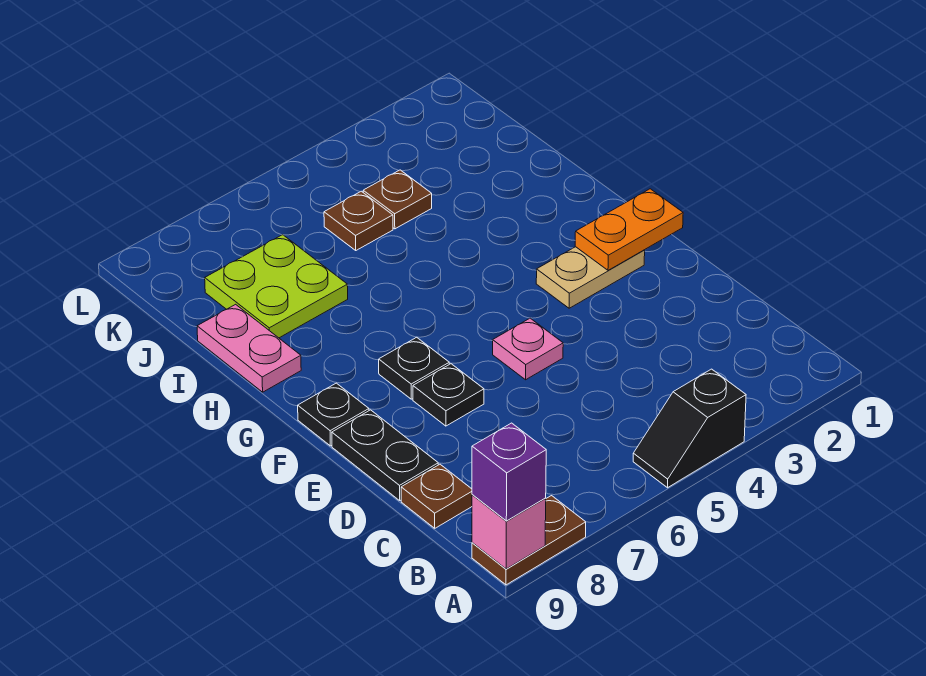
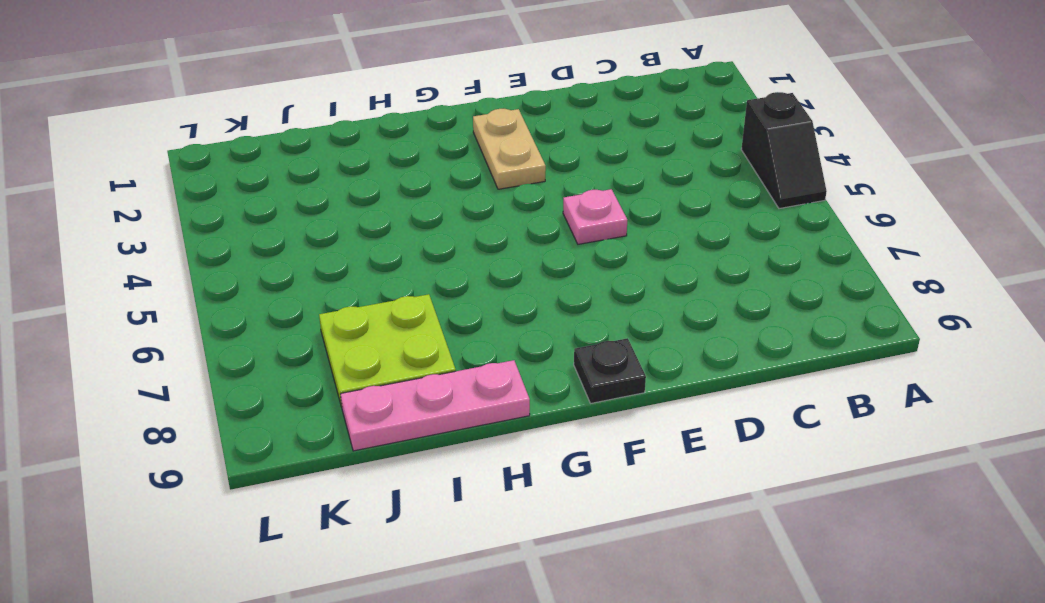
pink 1x3 plate [341,360,530,451] -> pink 1x2 plate [197,304,301,392]
none -> brown 1x2 plate [472,496,586,585]
none -> brown 1x1 plate [401,464,472,528]
none -> black 1x2 plate [332,410,438,500]

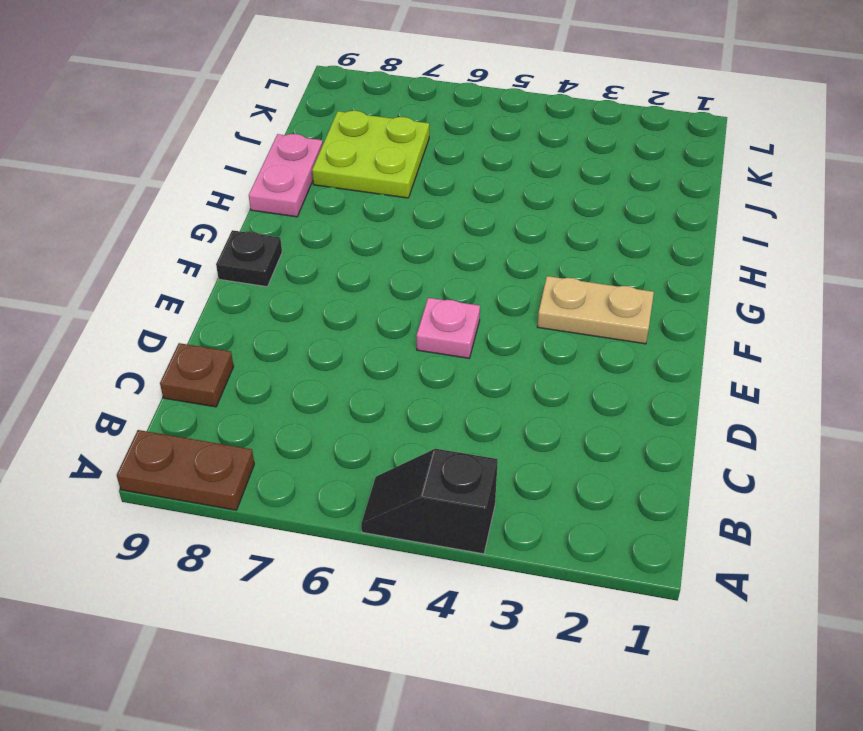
none -> black 1x2 plate [332,410,438,500]
none -> black 1x1 plate [413,364,484,426]
none -> black 1x1 plate [379,337,449,399]

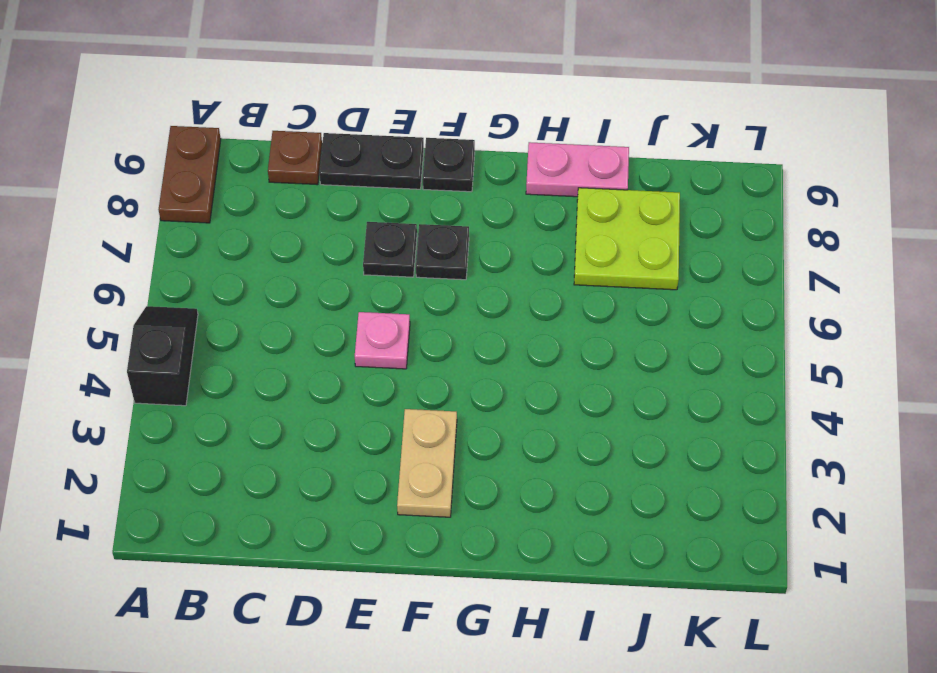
none -> brown 1x1 plate [363,170,432,229]
none -> brown 1x1 plate [324,191,393,250]
none -> pink 1x1 brick [472,495,546,569]

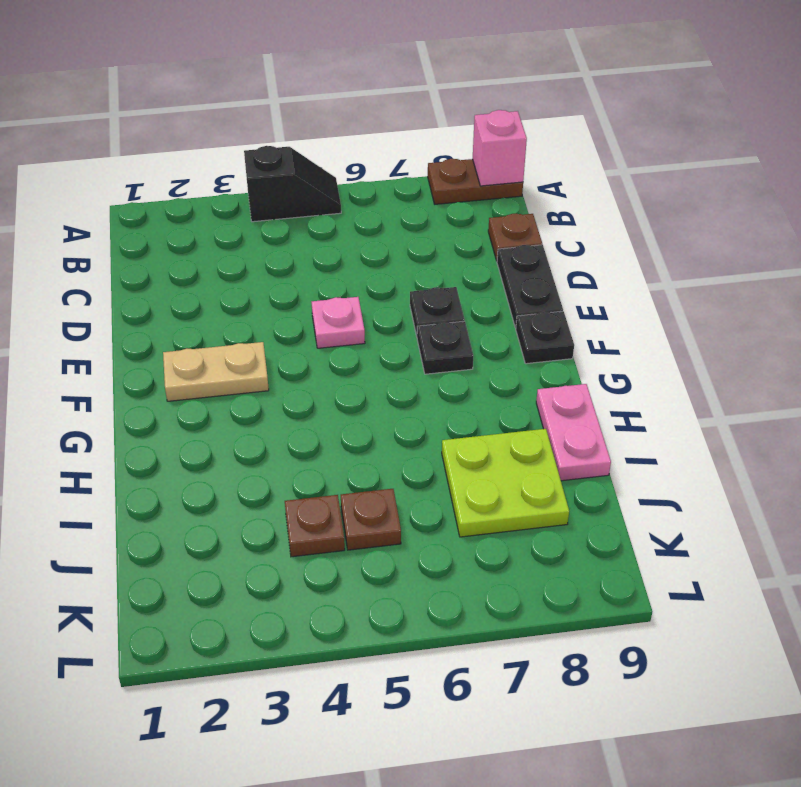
none -> orange 1x2 plate [575,189,683,270]
none -> purple 1x1 brick [472,423,546,521]

